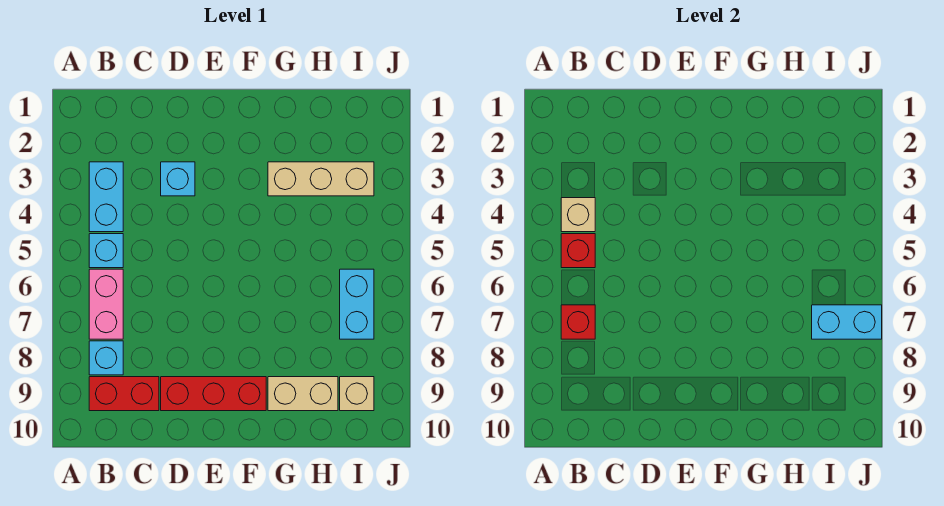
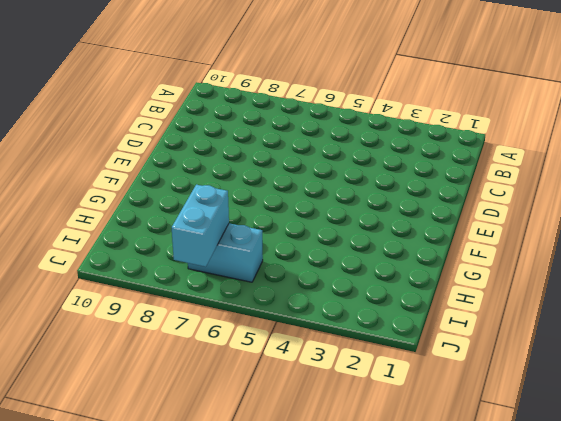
none -> cyan 1x2 brick [89,162,123,232]
none -> cyan 1x1 brick [89,234,123,268]
none -> pink 1x2 brick [89,269,123,339]

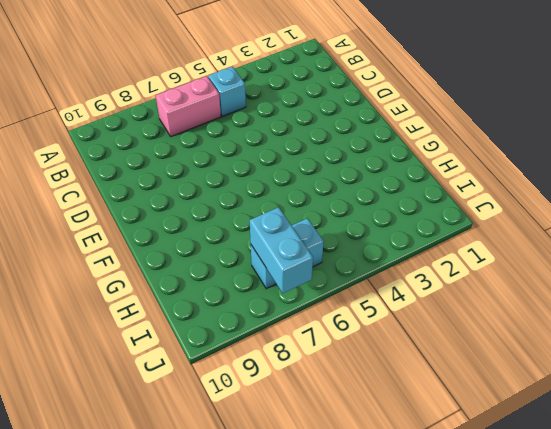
none -> cyan 1x2 brick [89,162,123,232]
none -> cyan 1x1 brick [89,341,123,375]
none -> red 1x2 brick [89,377,159,411]

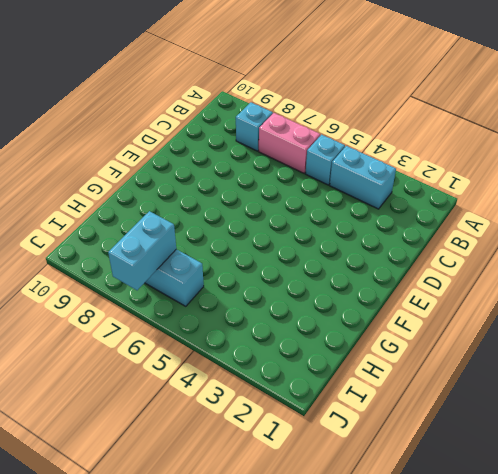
none -> red 1x2 brick [89,377,159,411]
none -> cyan 1x1 brick [161,162,195,196]
none -> red 1x3 brick [161,377,266,411]

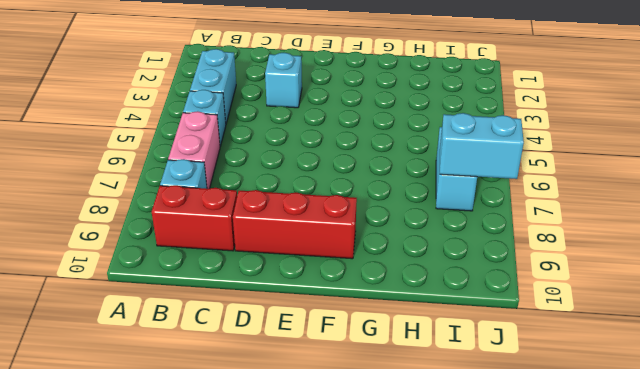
none -> tan 1x3 brick [268,162,374,196]
none -> tan 1x2 brick [268,377,338,411]
none -> tan 1x1 brick [340,377,374,411]

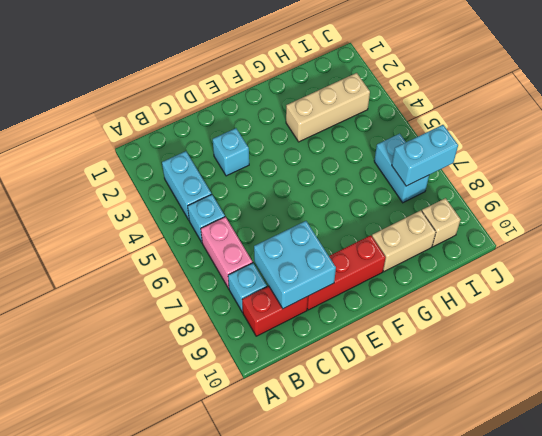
cyan 2x2 brick [254,221,336,309] -> none
none -> tan 1x1 brick [561,198,595,232]
none -> red 1x1 brick [561,234,595,268]
none -> red 1x1 brick [561,305,595,339]

